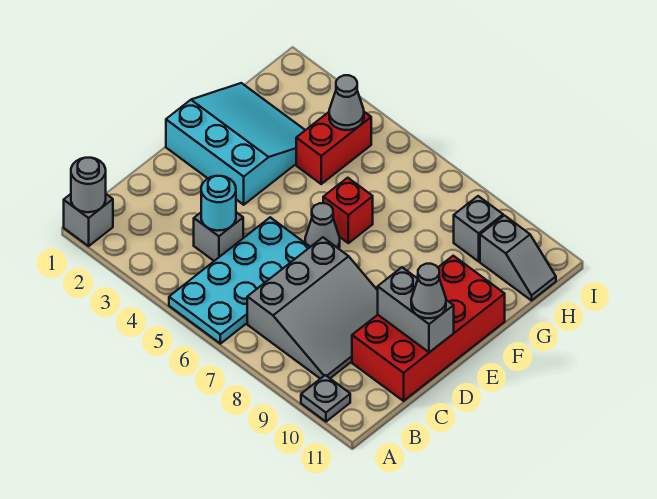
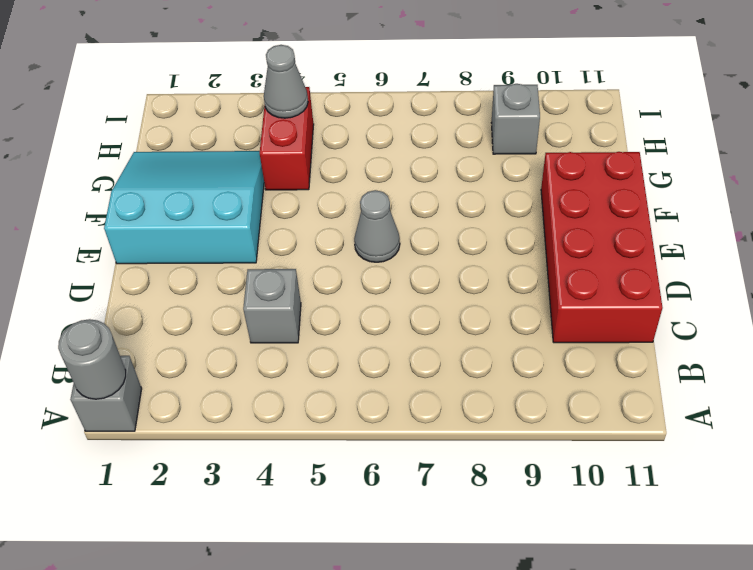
none -> cyan 2x4 plate [169,217,310,344]
none -> grey 1x1 plate [301,375,350,422]
none -> grey 3x3 slope [247,237,378,379]

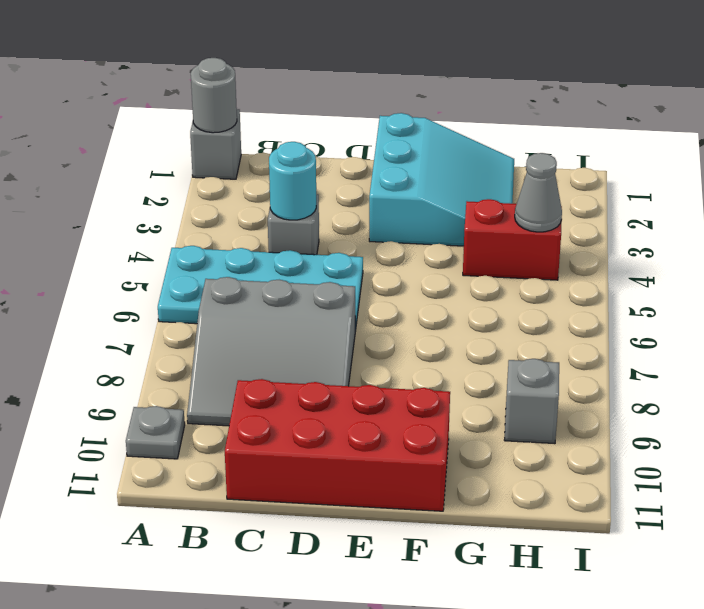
none -> grey 1x1 cone [305,203,340,249]
none -> red 1x1 brick [323,178,373,243]
none -> grey 1x2 slope [480,215,556,301]

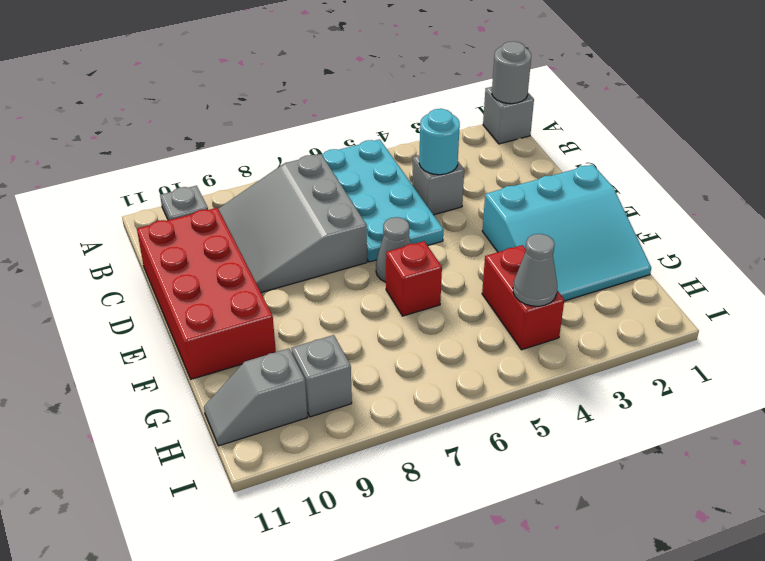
none -> grey 1x2 brick [378,267,454,352]
none -> grey 1x1 cone [411,264,446,318]

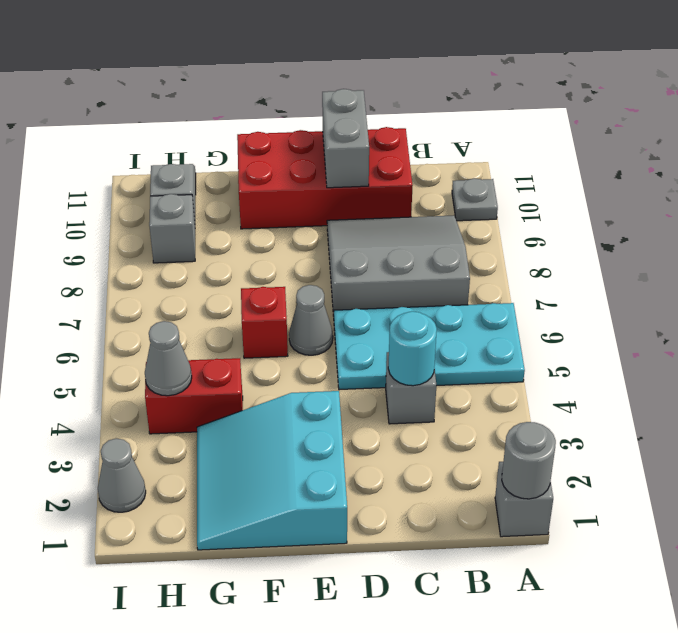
grey 1x1 cone [98,438,146,512] -> grey 1x1 cone moved to [411,264,446,318]

